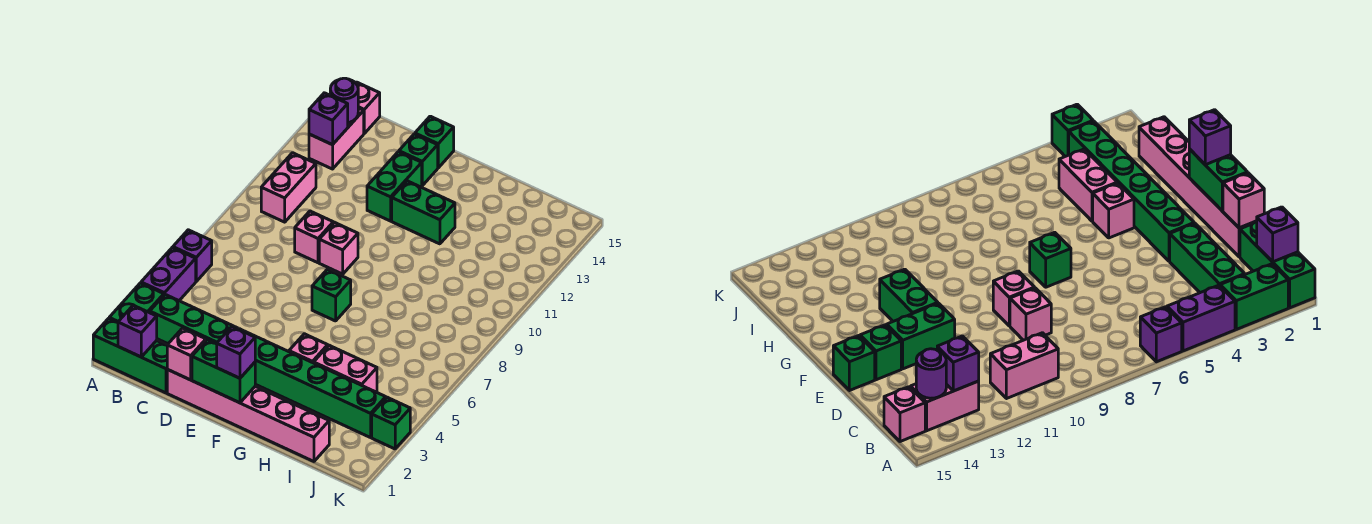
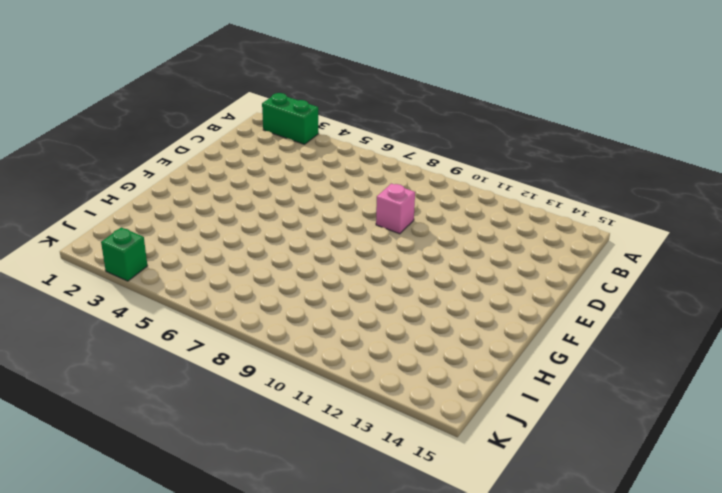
none -> green 1x3 brick [93,318,167,393]
none -> purple 1x2 brick [141,248,196,301]
none -> purple 1x1 brick [173,230,212,281]

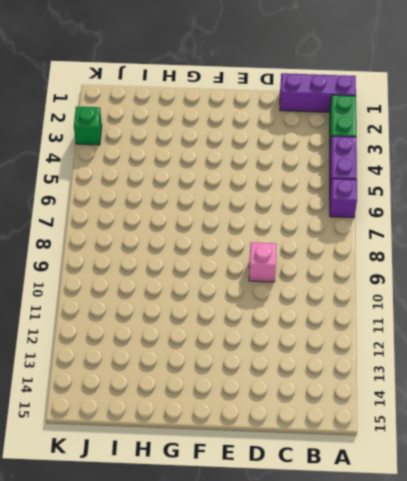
purple 1x3 brick [280,73,356,112] -> green 1x3 brick [93,318,167,393]
none -> green 1x3 brick [150,295,238,344]
none -> pink 1x2 brick [261,153,316,222]
none -> pink 1x2 brick [309,108,364,169]

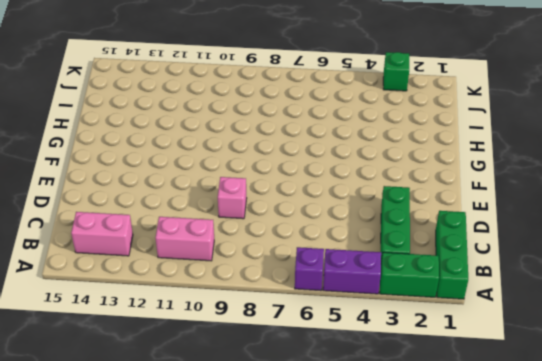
none -> pink 1x1 brick [355,82,380,133]
none -> pink 1x6 brick [167,369,329,461]
none -> green 1x6 brick [238,329,386,438]

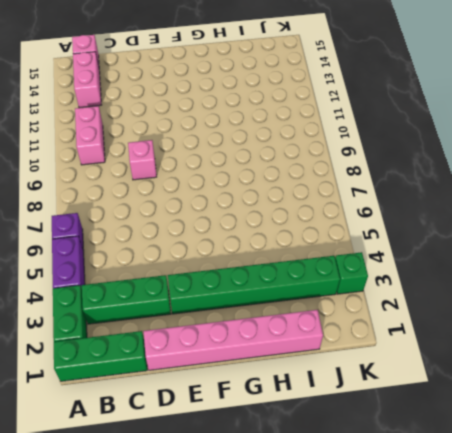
none -> pink 1x1 brick [319,223,358,274]
none -> green 1x2 brick [367,152,422,221]
none -> green 1x1 brick [399,134,438,185]

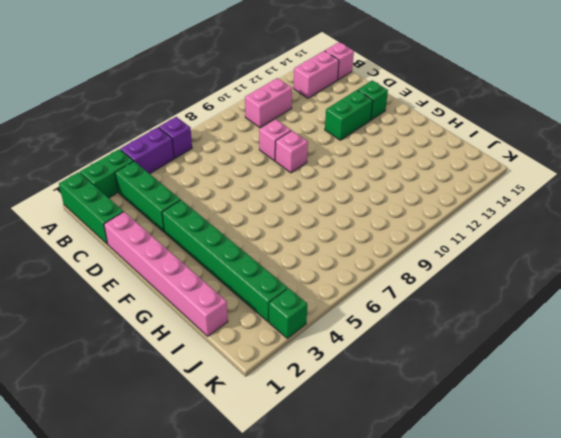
none -> green 1x1 brick [415,116,454,168]
none -> green 1x1 brick [312,269,351,321]
none -> green 1x2 brick [392,181,455,244]

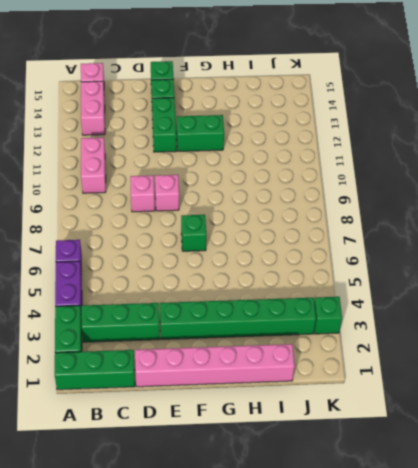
none -> pink 1x1 brick [289,334,328,363]
none -> pink 1x2 brick [314,345,377,392]
none -> purple 1x1 brick [118,305,157,357]

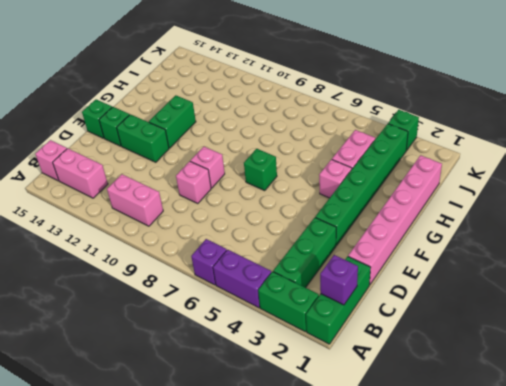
none -> purple 1x1 brick [309,93,348,145]
none -> purple 1x1 round brick [330,78,358,123]
none -> pink 1x1 brick [167,328,206,380]

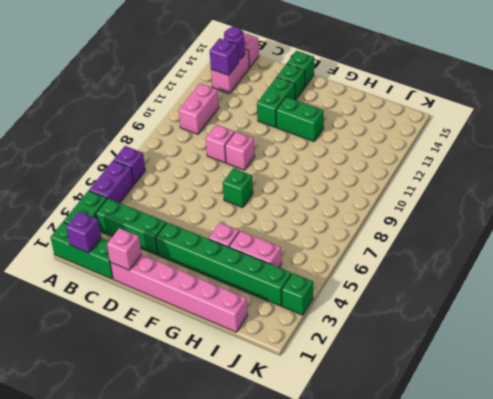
none -> green 1x2 brick [192,340,255,403]
none -> purple 1x1 brick [217,327,255,378]

